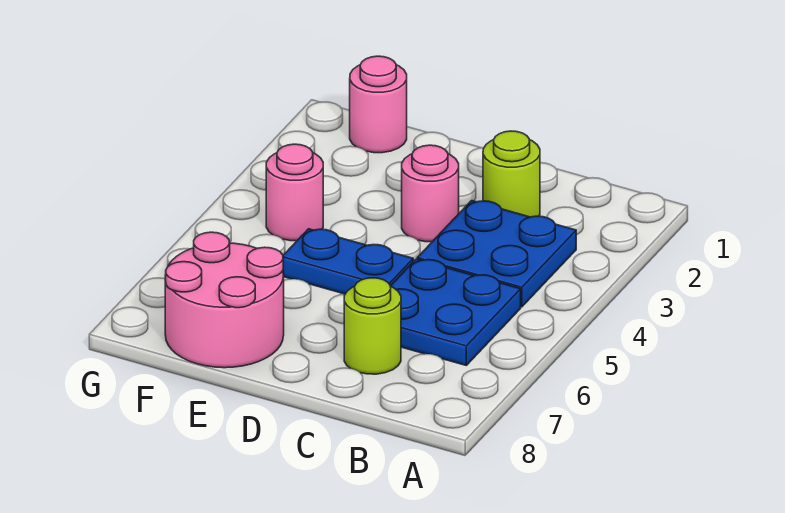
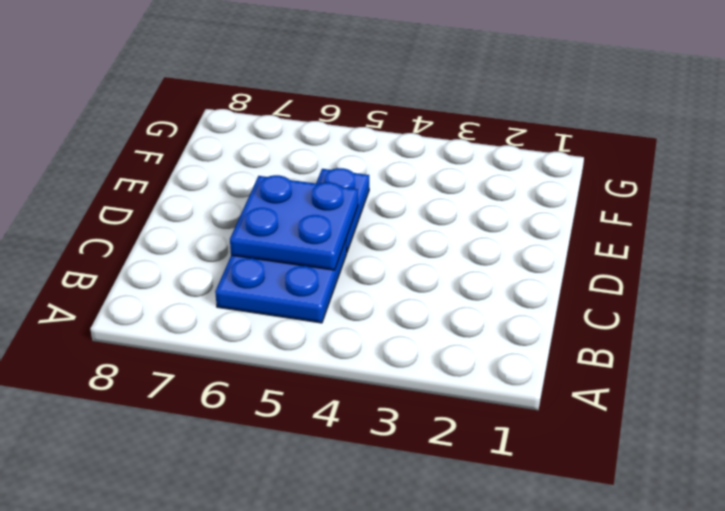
blue 2x2 plate [230,175,358,270] -> blue 2x2 plate moved to [417,201,576,307]
none -> lime 1x1 round brick [483,131,540,217]
none -> lime 1x1 round brick [344,278,401,374]

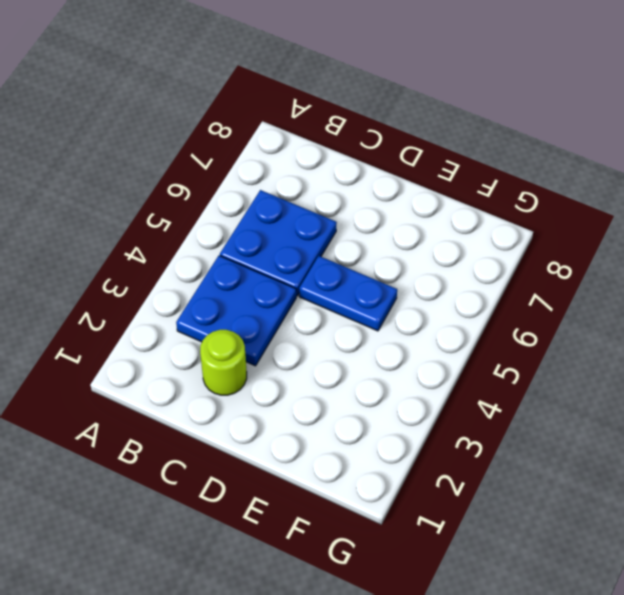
none -> lime 1x1 round brick [344,278,401,374]
none -> pink 1x1 round brick [402,145,459,242]

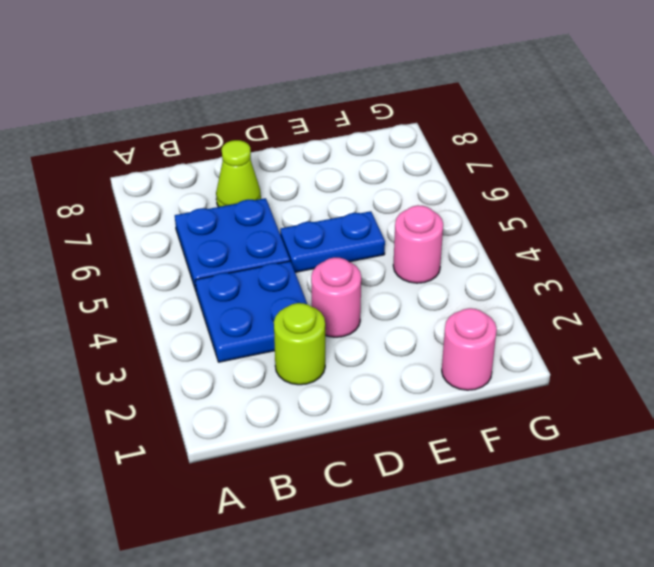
lime 1x1 cone [216,140,261,207] -> lime 1x1 round brick [344,278,401,374]
none -> pink 2x2 round brick [165,232,284,368]

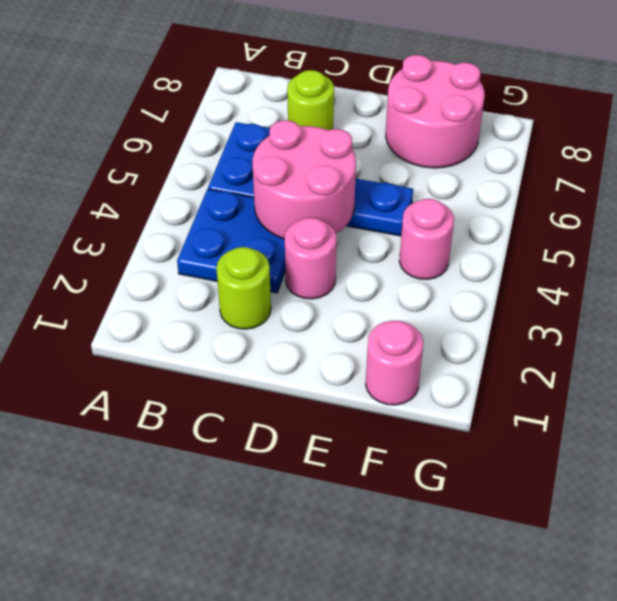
pink 2x2 round brick [253,120,356,239] -> none

